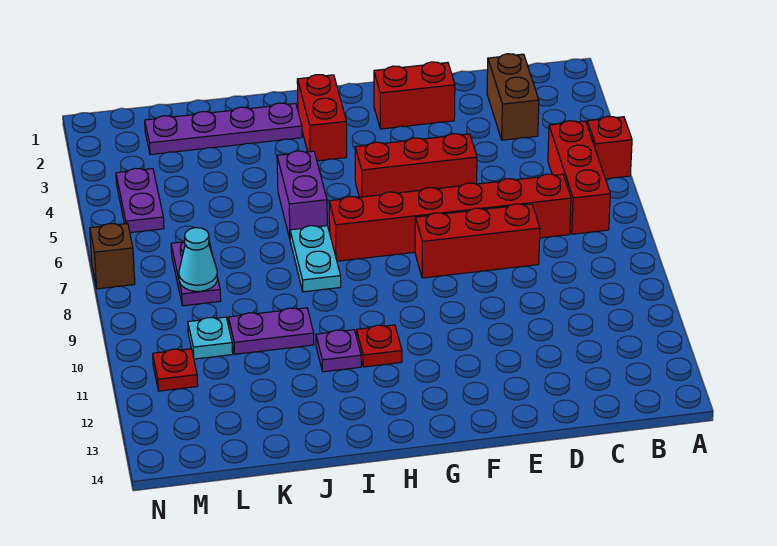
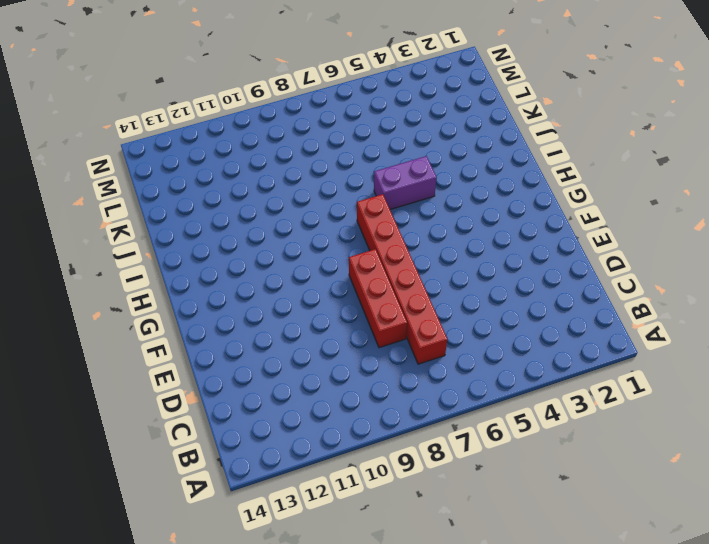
none -> red 1x1 brick [587,116,632,179]
none -> red 1x3 brick [548,121,610,234]
none -> brown 1x2 brick [487,54,539,140]

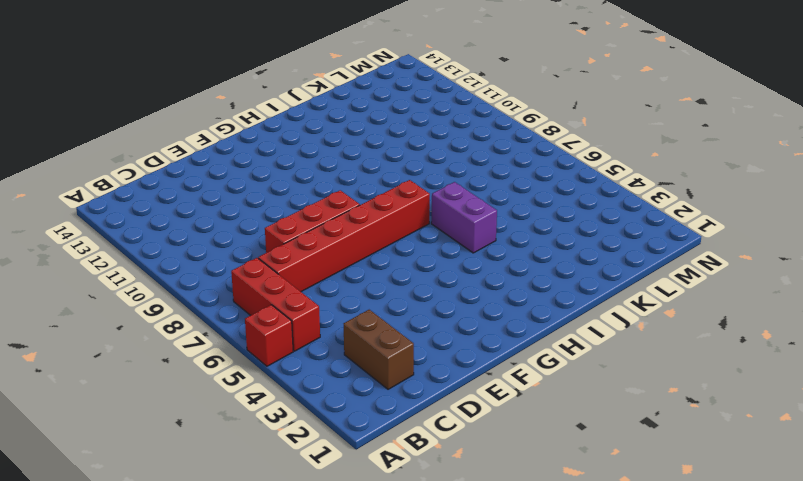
none -> red 1x2 brick [374,62,455,129]
none -> red 1x3 brick [355,134,477,197]
none -> red 1x2 brick [297,75,347,161]

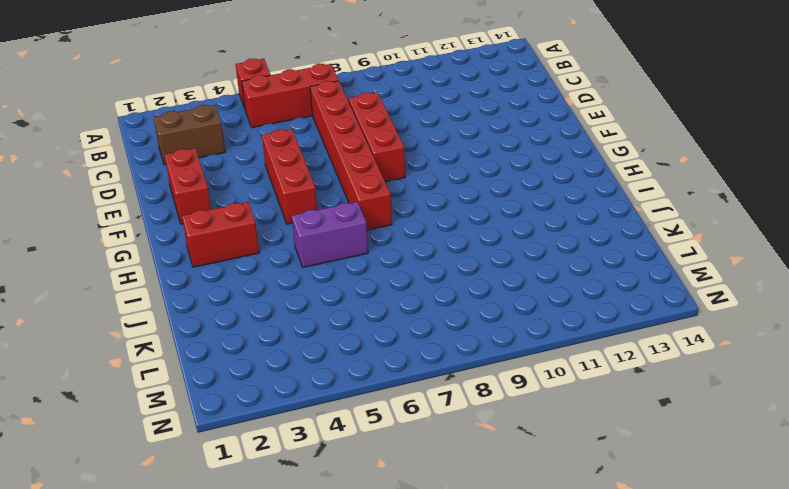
none -> red 1x1 plate [357,325,402,367]
none -> purple 1x4 plate [145,103,302,155]
none -> cyan 1x2 plate [290,226,341,292]

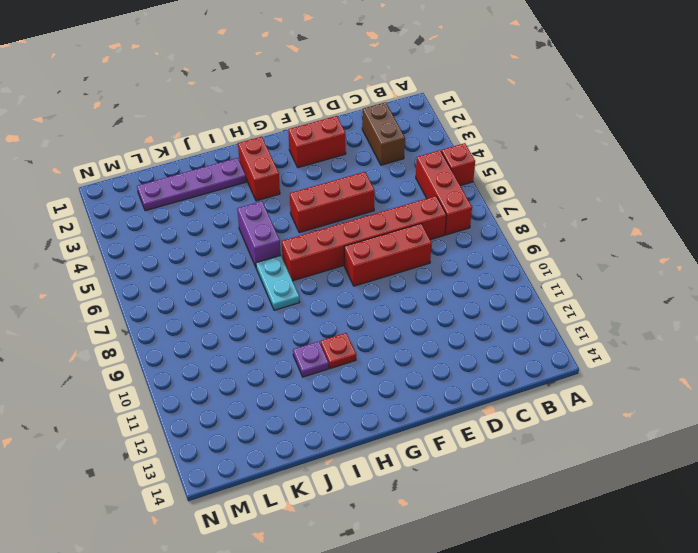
none -> purple 1x2 plate [228,308,314,354]
none -> purple 1x2 plate [171,241,221,306]
none -> cyan 1x1 plate [188,317,233,359]

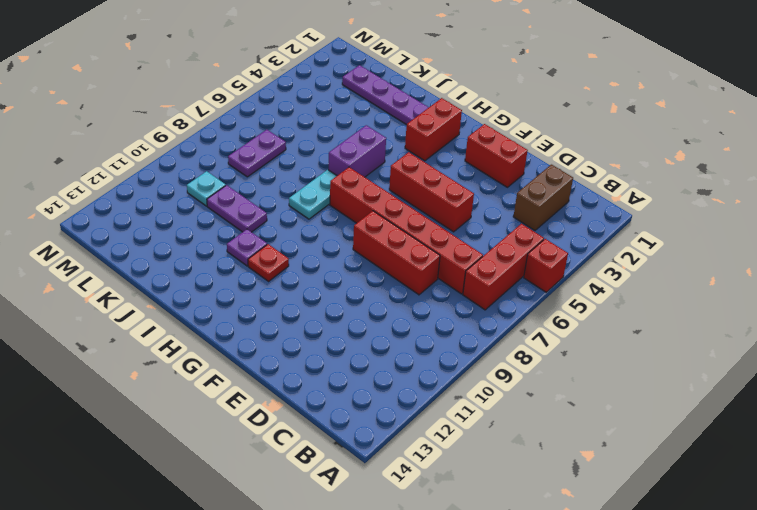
none -> purple 1x2 plate [116,168,164,233]
none -> red 1x1 plate [153,349,198,391]
none -> brown 1x1 brick [90,223,135,289]

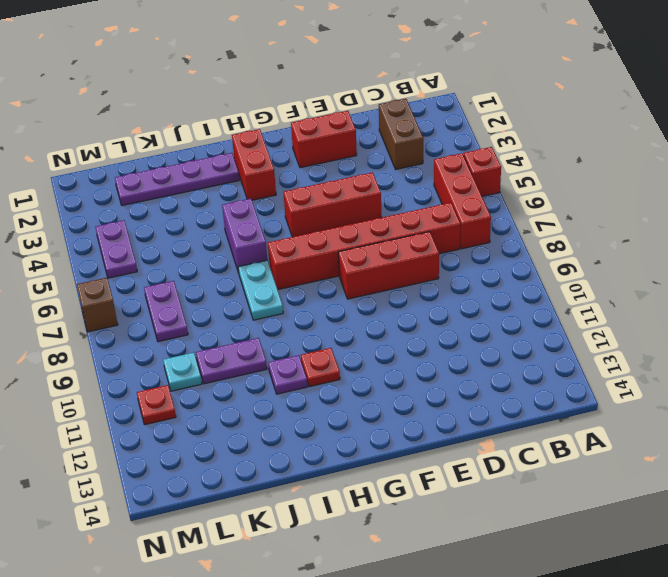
none -> cyan 1x1 cone [179,228,217,291]

